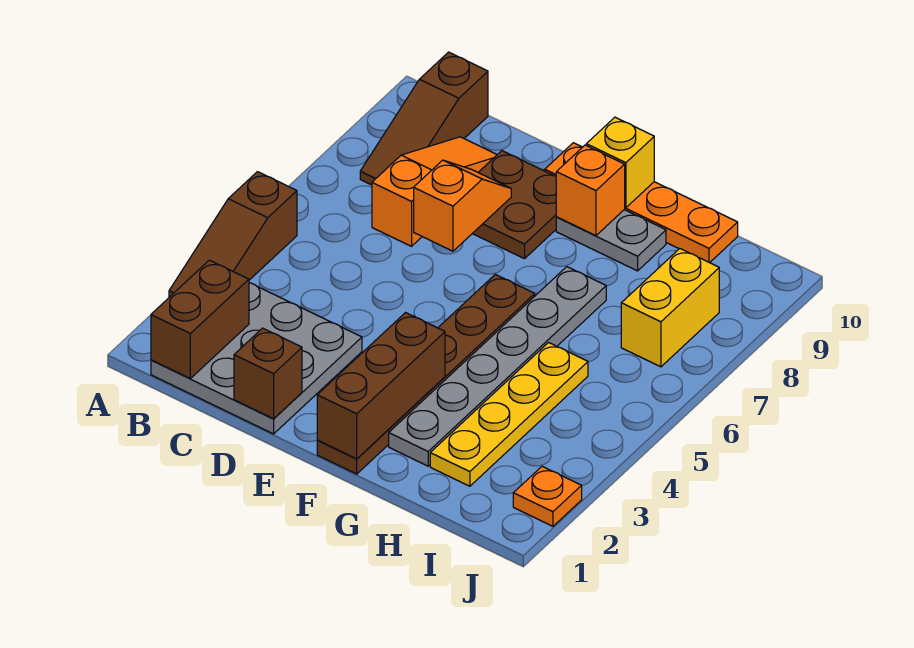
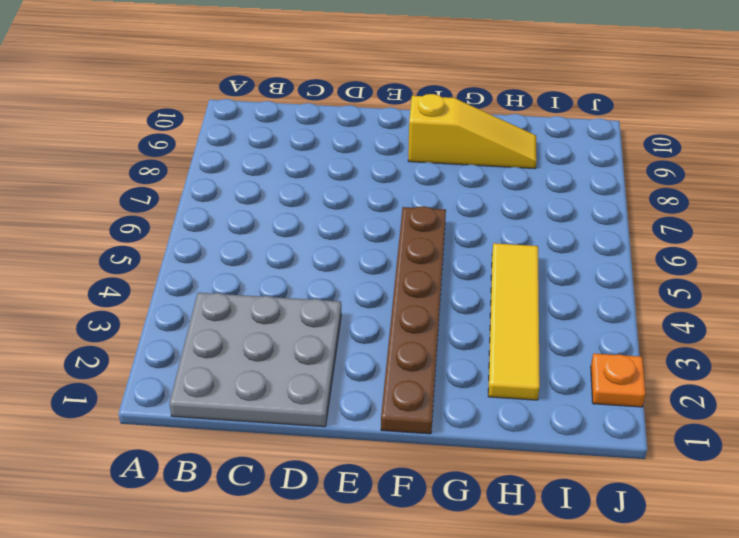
yellow 1x3 slope [408,94,537,168] -> grey 1x2 plate [556,210,666,271]
yellow 1x4 tile [488,243,540,400] -> yellow 1x4 plate [430,343,588,486]
none -> brown 1x3 slope [169,172,297,297]
none -> brown 1x3 slope [360,52,488,185]
none -> orange 1x3 slope [372,137,497,246]

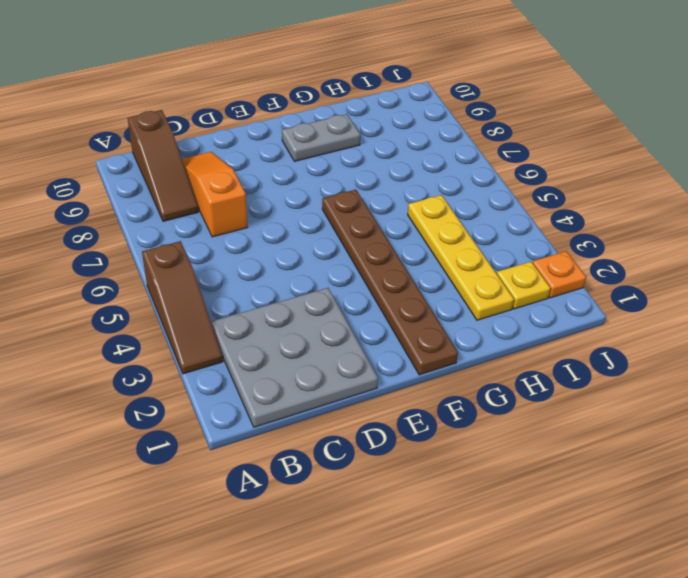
yellow 1x1 plate [497,262,550,309] -> none
none -> brown 2x2 plate [472,151,556,259]
none -> orange 1x4 plate [545,143,738,263]
none -> grey 1x6 plate [389,267,606,466]

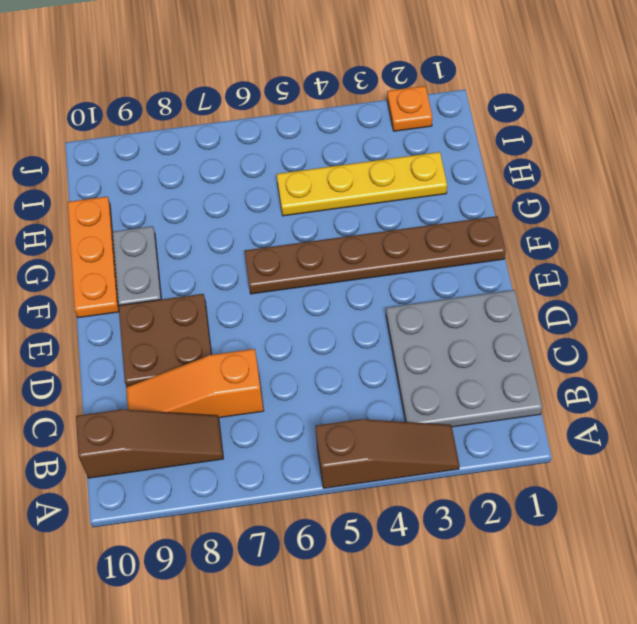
orange 1x3 plate [68,197,119,318] -> orange 1x4 plate [545,143,738,263]
none -> grey 1x6 plate [389,267,606,466]
none -> yellow 1x2 brick [621,249,719,367]
none -> brown 1x2 brick [151,260,249,378]

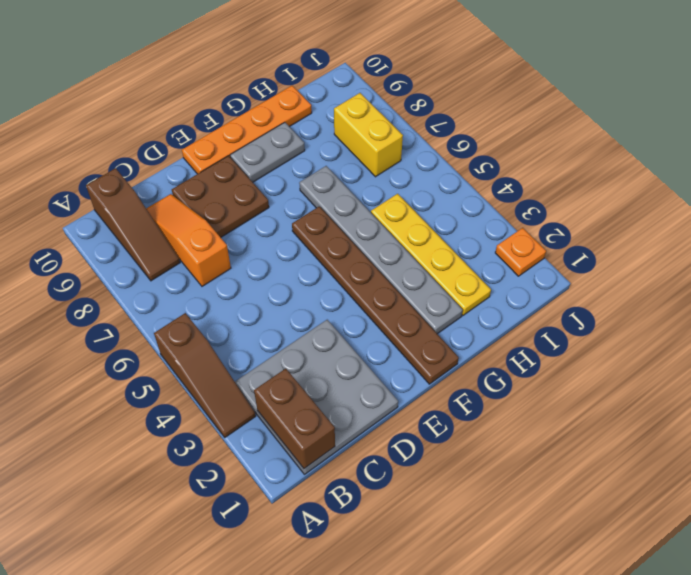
none -> brown 1x1 brick [234,328,302,419]
none -> orange 1x2 slope [414,160,511,251]
none -> brown 1x3 brick [317,313,445,459]

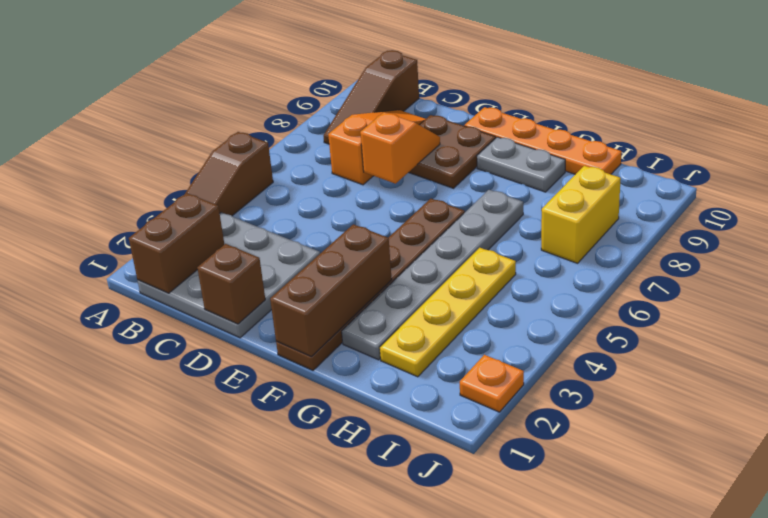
none -> orange 1x1 brick [556,145,625,236]
none -> yellow 1x1 brick [586,117,654,208]

